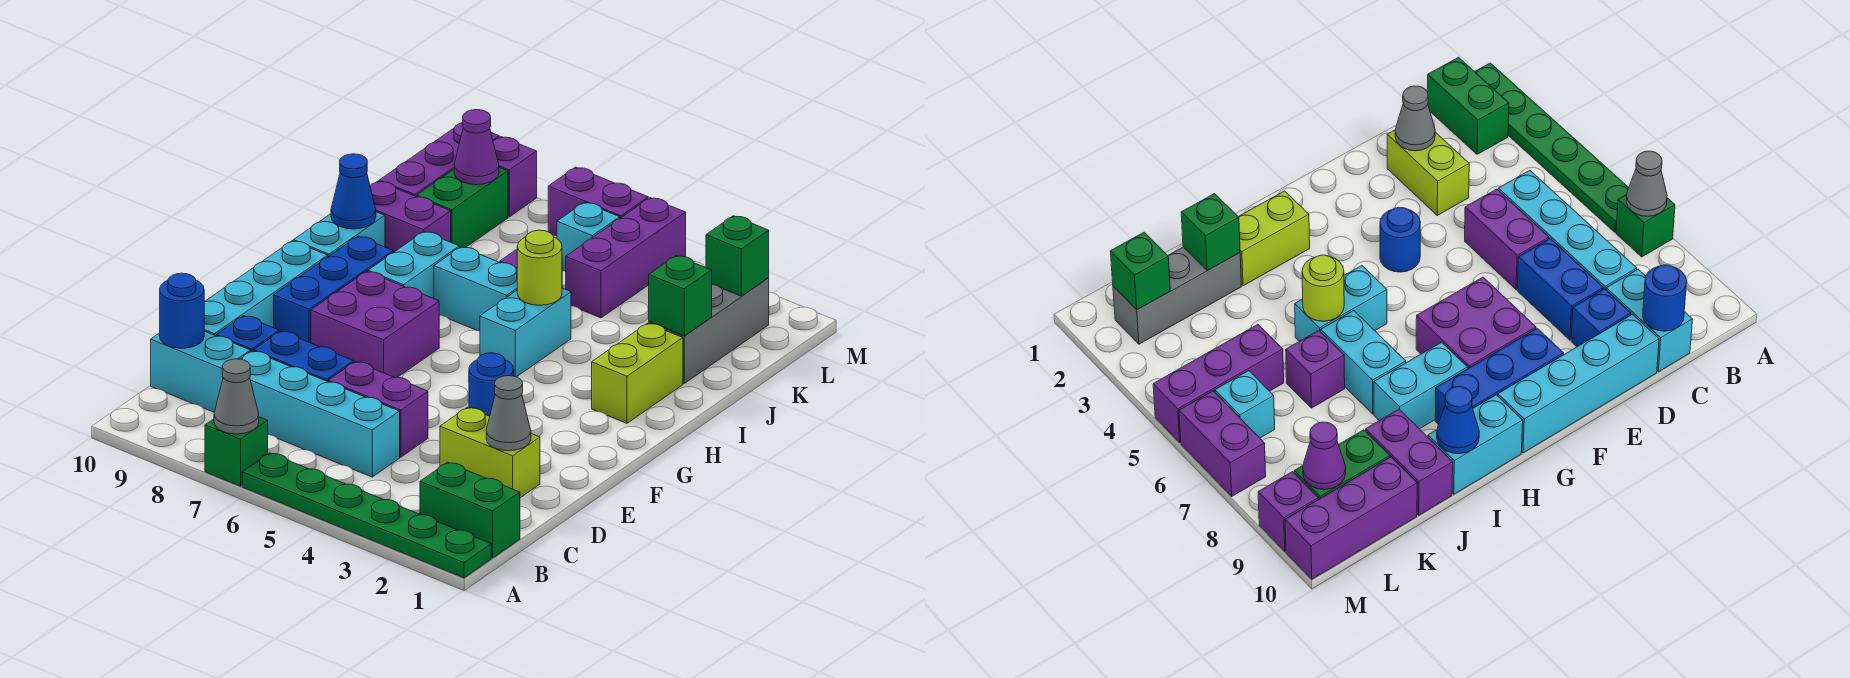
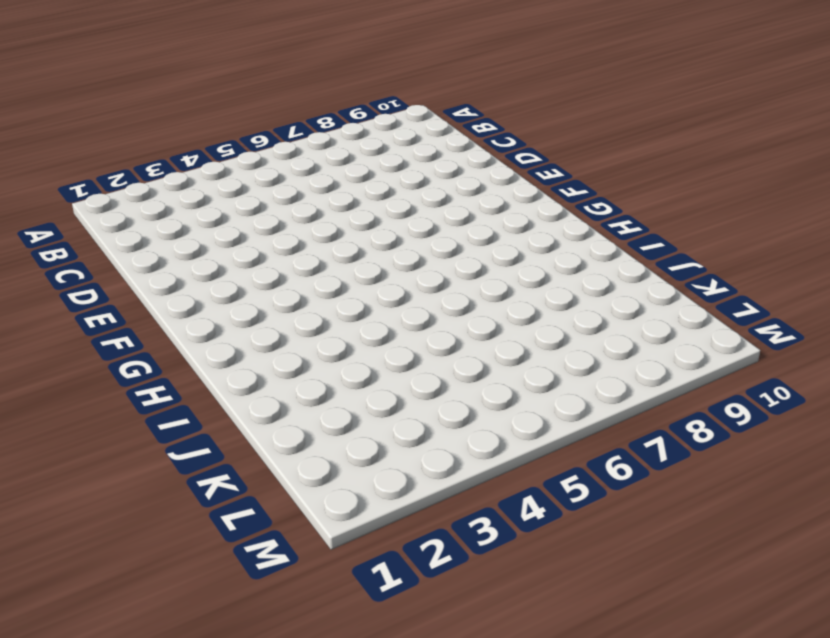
none -> green 1x6 plate [242,453,491,578]
none -> green 1x1 brick [205,417,268,486]
none -> green 1x2 brick [420,462,520,558]
none -> cyan 1x4 brick [241,351,400,477]

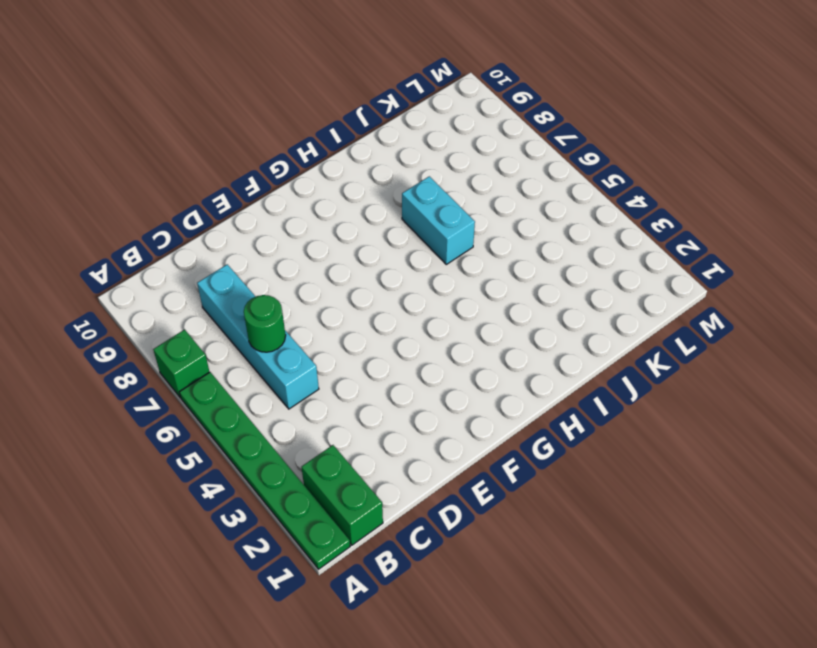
green 1x1 round brick [244,295,286,352] -> none
none -> cyan 1x2 brick [151,331,250,412]
none -> lime 1x2 brick [440,407,540,498]
none -> purple 1x2 brick [328,362,428,457]
none -> blue 1x2 brick [254,331,354,382]

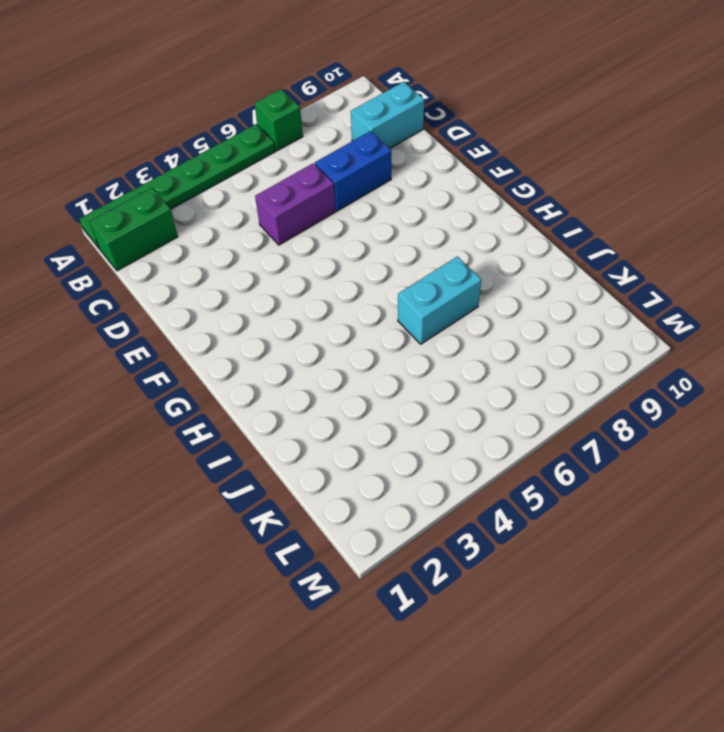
none -> cyan 1x4 brick [241,351,400,477]
none -> lime 1x2 brick [440,407,540,498]
none -> blue 1x1 brick [216,316,279,352]
none -> cyan 1x4 brick [204,241,328,336]

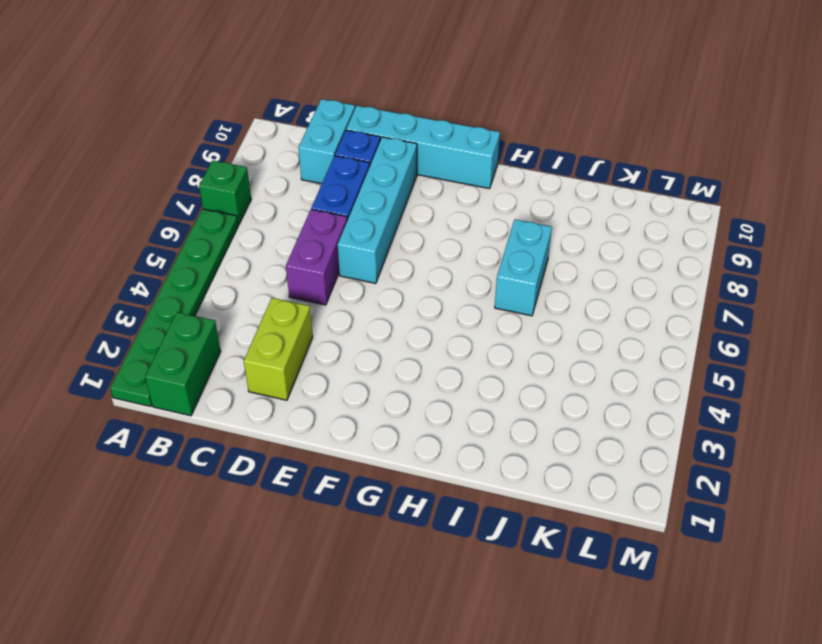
cyan 1x4 brick [338,137,417,283] -> cyan 1x4 brick moved to [241,351,400,477]
none -> blue 1x1 round brick [469,353,514,416]
none -> purple 2x2 brick [311,271,439,378]
none -> blue 1x3 brick [274,236,394,343]
none -> lime 1x2 brick [592,323,683,423]

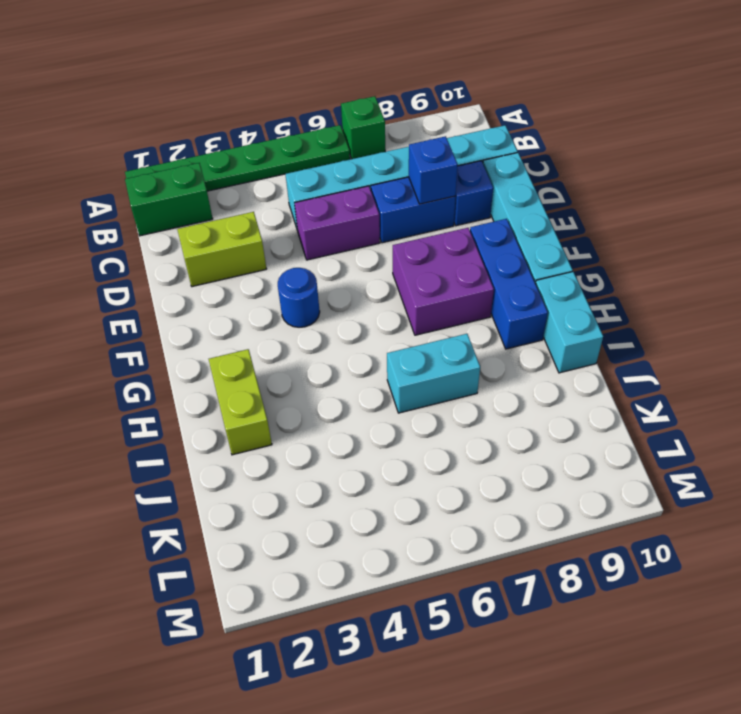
blue 1x1 brick [409,136,458,204] -> none
none -> cyan 1x2 brick [480,288,571,377]
none -> cyan 1x2 brick [368,232,459,299]
none -> grey 1x3 brick [649,278,769,383]
none -> purple 1x1 brick [1286,331,1345,408]

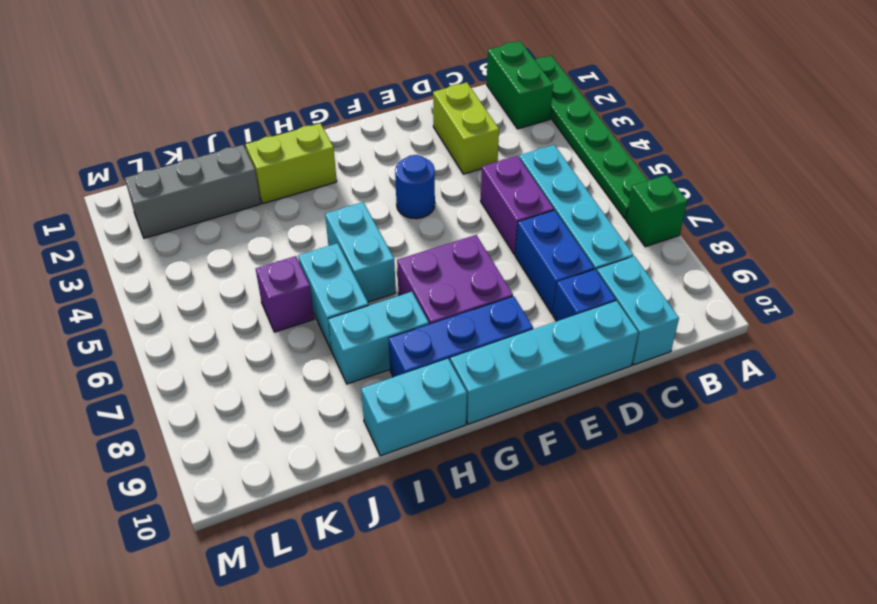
cyan 1x2 brick [325,202,396,302] -> cyan 1x2 brick turned to [480,288,571,377]
none -> purple 1x2 brick [370,181,451,252]
none -> purple 1x3 brick [566,198,686,318]
none -> green 1x2 brick [417,168,508,248]
none -> purple 1x3 brick [379,122,499,197]

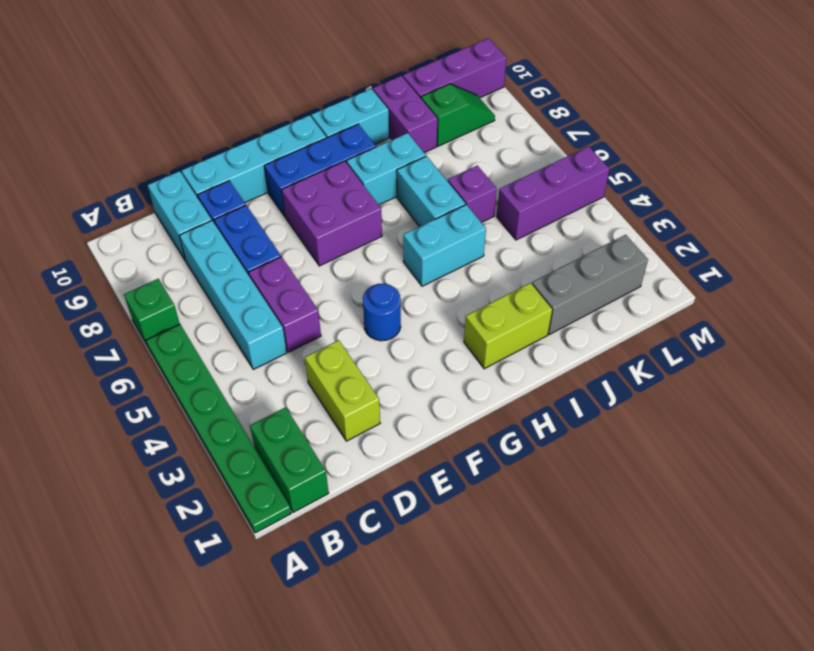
green 1x2 slope [421,84,495,146] -> green 1x2 brick [417,168,508,248]
none -> cyan 1x1 brick [557,202,620,271]
none -> purple 1x2 brick [548,167,648,236]
none -> purple 1x1 brick [493,137,537,217]
none -> grey 1x1 cone [214,359,259,434]

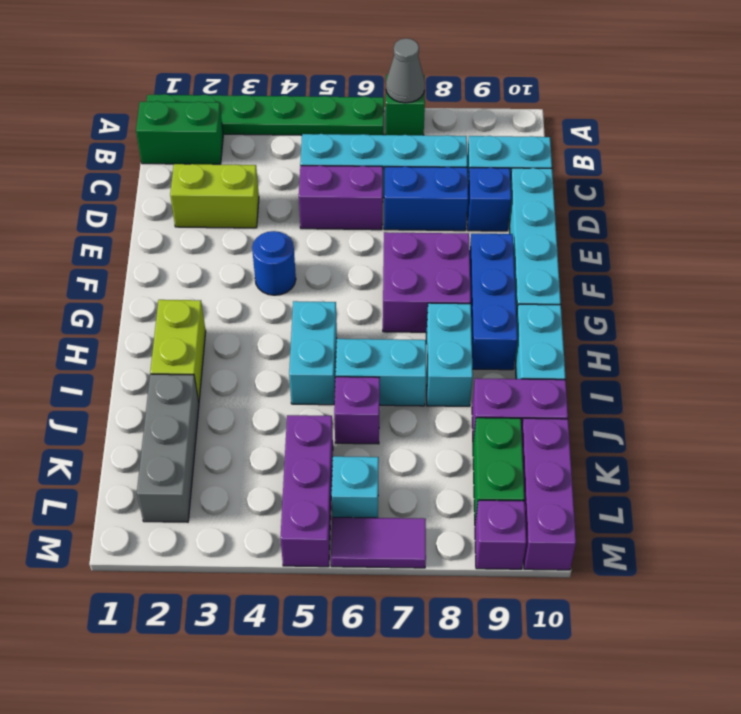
purple 1x2 tile [331,517,426,568] -> purple 1x2 brick [548,167,648,236]
none -> blue 1x1 round brick [160,273,204,348]
none -> grey 1x1 cone [486,376,531,451]
none -> lime 1x1 round brick [517,230,562,305]
none -> blue 1x1 cone [331,154,376,229]

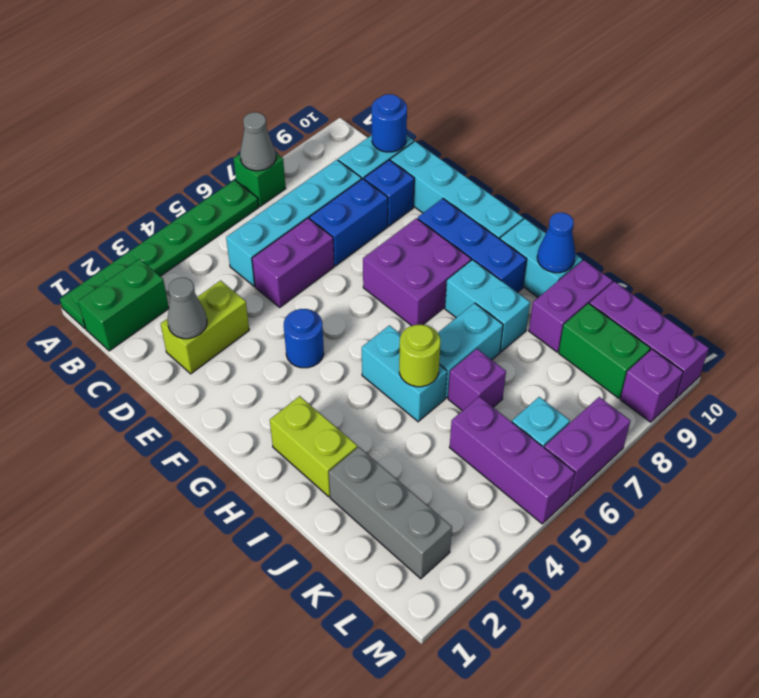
none -> green 1x1 brick [649,256,712,336]
none -> green 1x1 brick [706,216,769,296]
none -> purple 1x1 cone [454,110,499,185]

